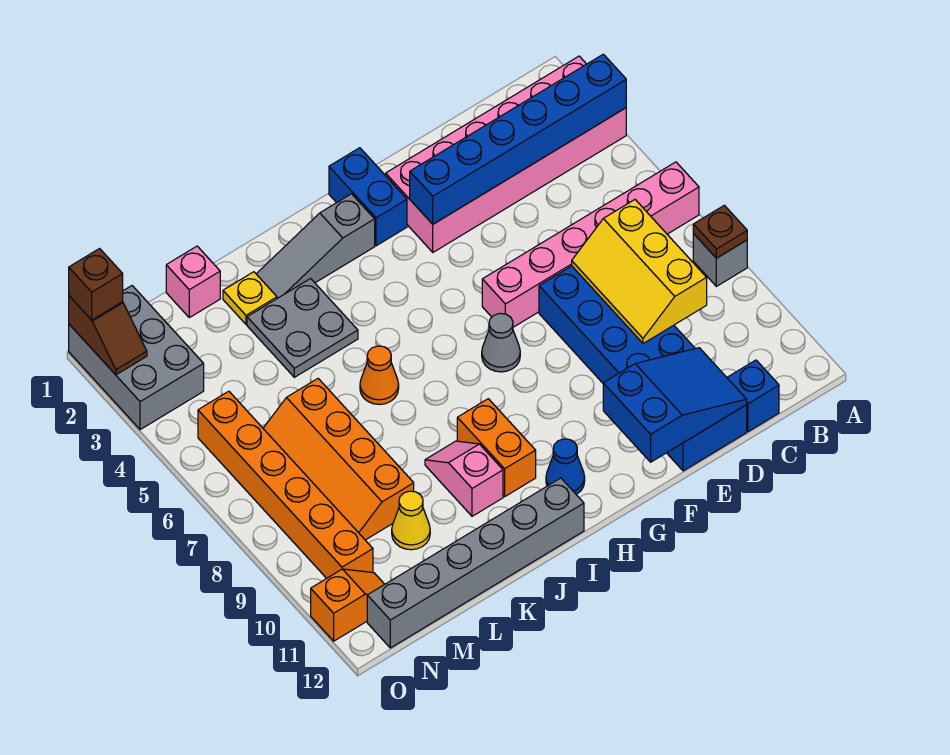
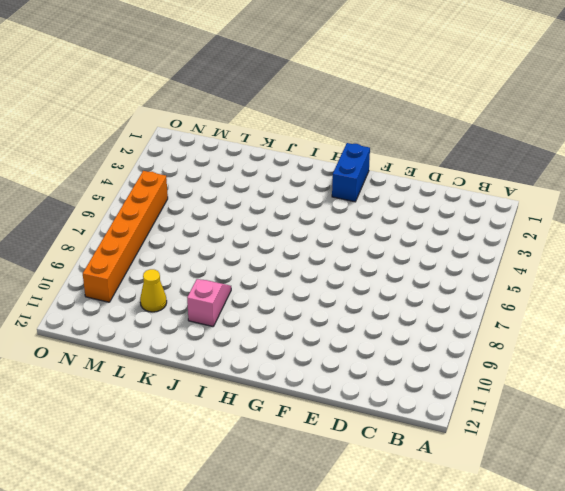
none -> pink 2x6 brick [386,56,626,252]
none -> pink 1x6 brick [482,162,699,327]
none -> grey 1x1 brick [693,234,747,286]

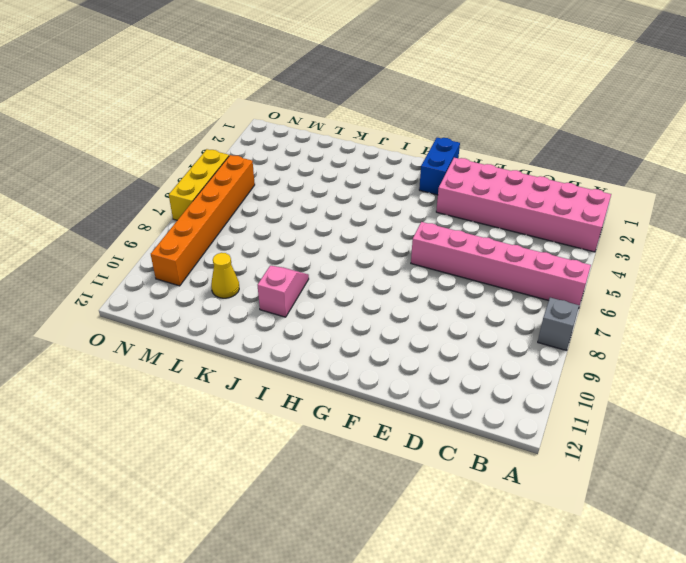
yellow 1x3 brick [169,149,229,220] -> none
none -> blue 1x1 brick [727,360,779,432]
none -> blue 2x6 brick [539,266,747,471]
none -> grey 1x1 cone [482,313,520,372]

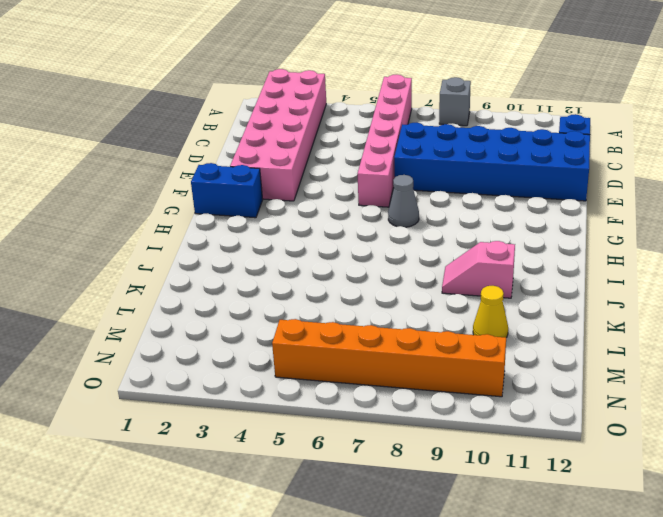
none -> grey 1x3 slope [257,194,375,298]
none -> blue 1x1 cone [546,439,585,494]
none -> orange 1x2 brick [457,399,536,496]

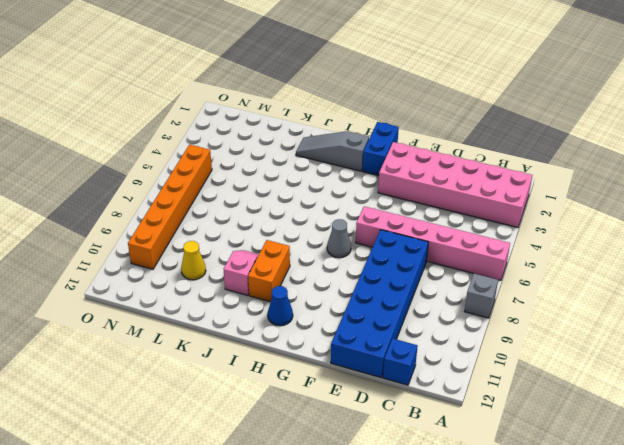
none -> grey 1x6 brick [367,478,584,648]
none -> grey 2x2 plate [247,279,358,377]
none -> orange 1x1 cone [360,346,399,404]

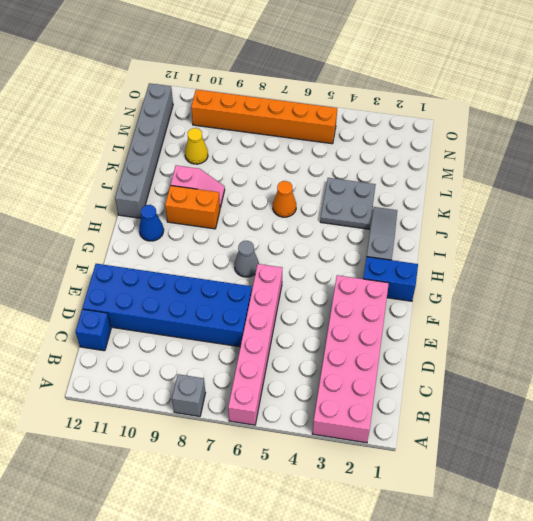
none -> yellow 1x1 plate [223,272,277,324]
none -> pink 1x1 brick [166,246,220,318]
none -> orange 2x4 slope [263,379,414,540]

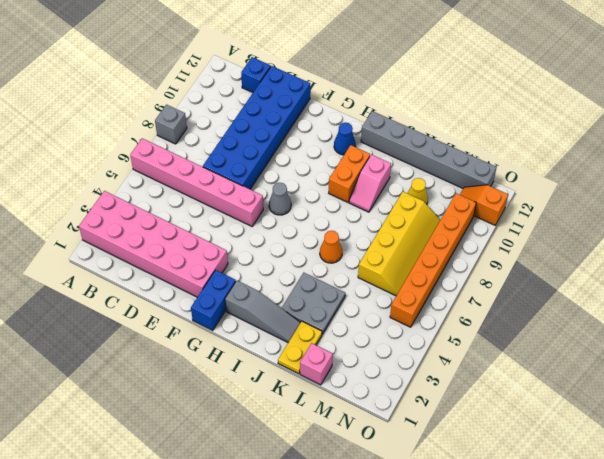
yellow 1x2 plate [278,321,322,374] -> yellow 1x1 plate [223,272,277,324]
yellow 2x4 slope [358,192,440,296] -> orange 2x4 slope [263,379,414,540]
none -> grey 2x3 brick [69,286,204,430]
none -> blue 1x6 brick [410,54,626,224]
none -> brown 1x1 plate [693,205,747,258]

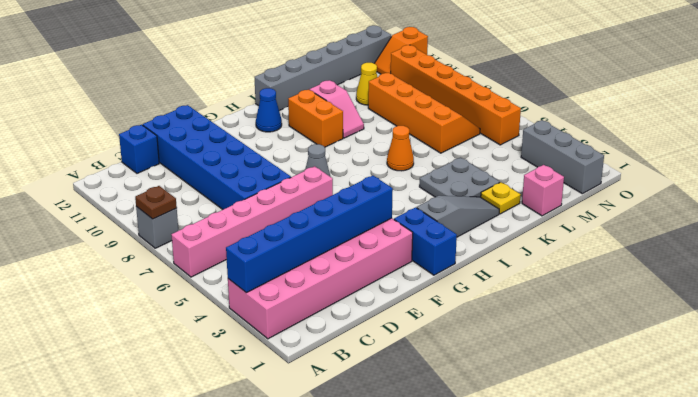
grey 1x3 brick [521,120,604,194] -> grey 2x3 brick [69,286,204,430]
none -> yellow 2x3 slope [572,200,707,344]
none -> blue 2x3 slope [603,348,747,462]
none -> brown 1x2 slope [69,296,147,375]

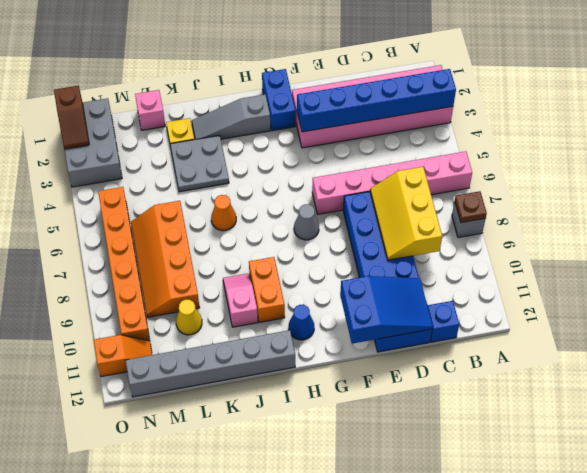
none -> brown 1x1 brick [69,249,123,320]

